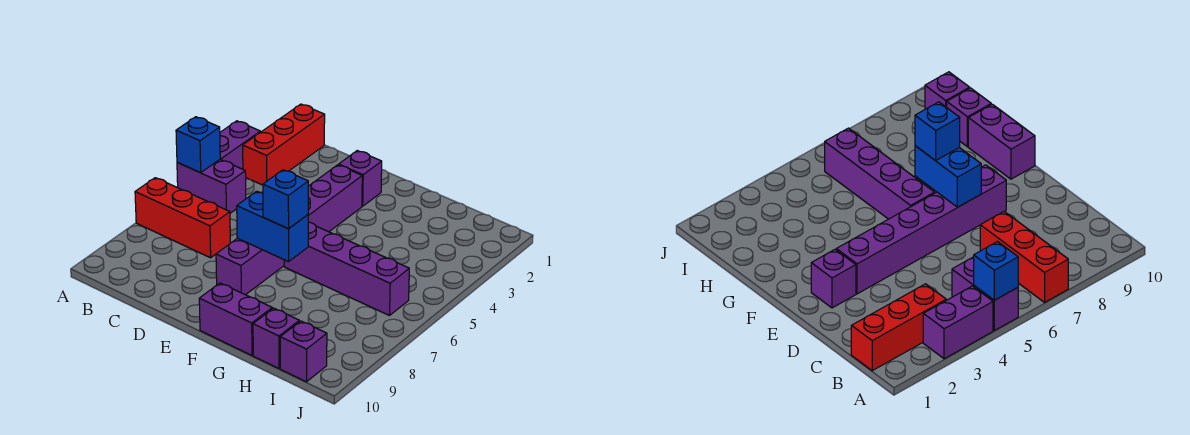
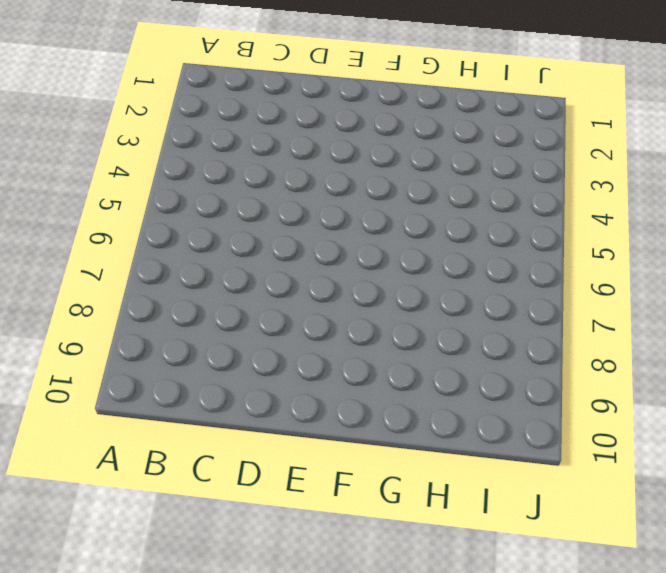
none -> purple 1x2 brick [220,121,260,169]
none -> purple 1x2 brick [177,159,246,213]
none -> red 1x3 brick [135,178,230,258]

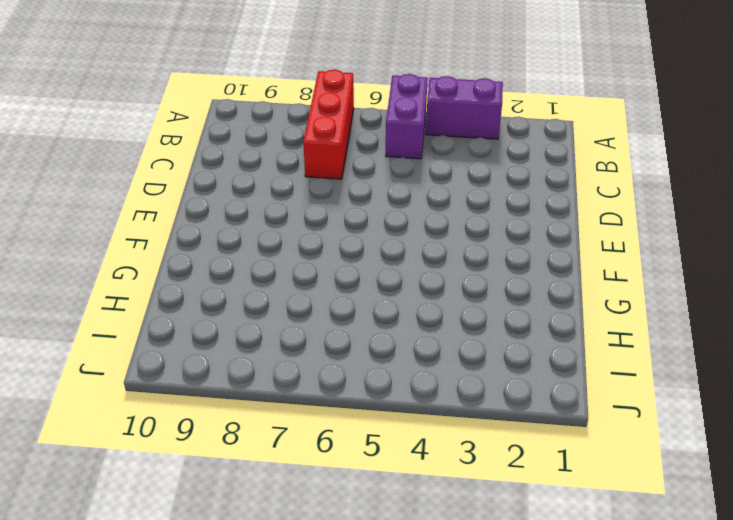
none -> red 1x3 brick [243,104,325,185]
none -> purple 1x1 brick [339,151,382,206]
none -> purple 1x6 brick [216,165,362,295]

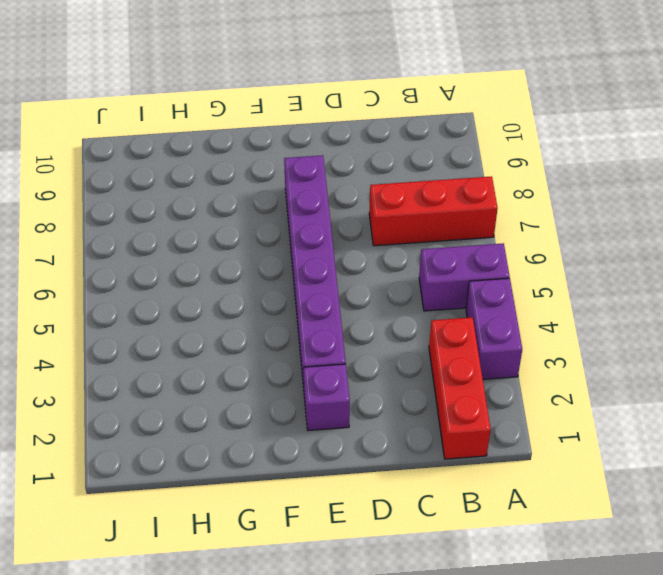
none -> purple 1x4 brick [284,222,409,316]
none -> purple 1x2 brick [199,283,272,355]
none -> purple 1x1 brick [253,308,299,368]

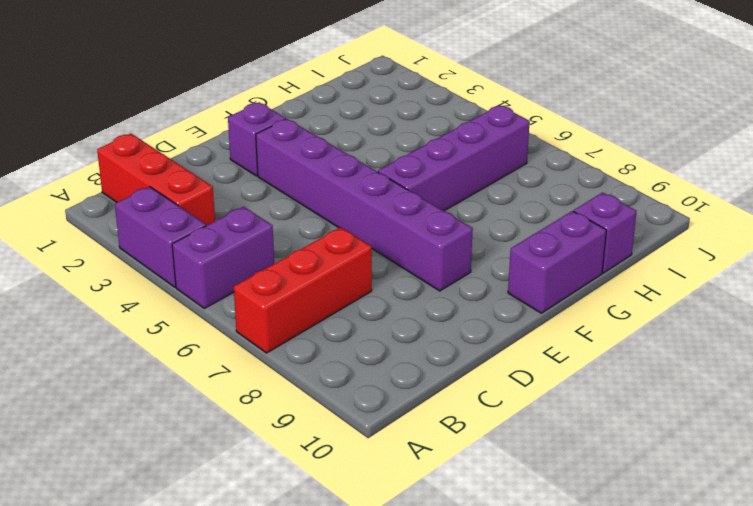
none -> purple 1x1 brick [280,321,327,382]
none -> blue 1x1 brick [176,117,220,173]
none -> blue 1x2 brick [237,191,308,262]

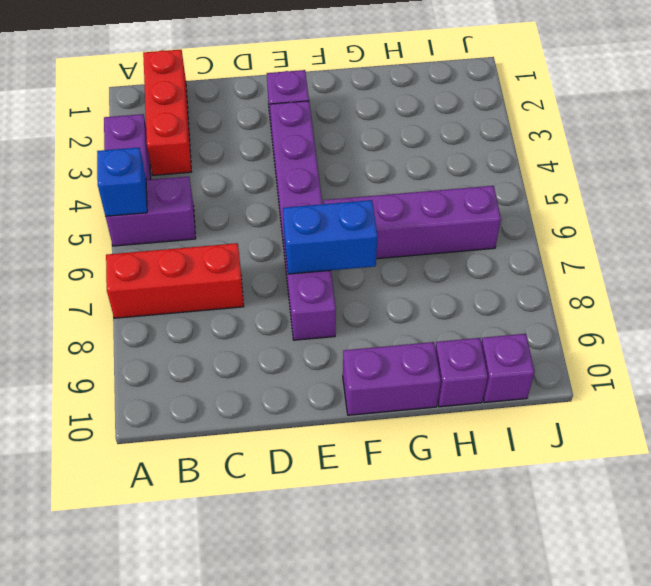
none -> blue 1x1 brick [263,170,308,229]

